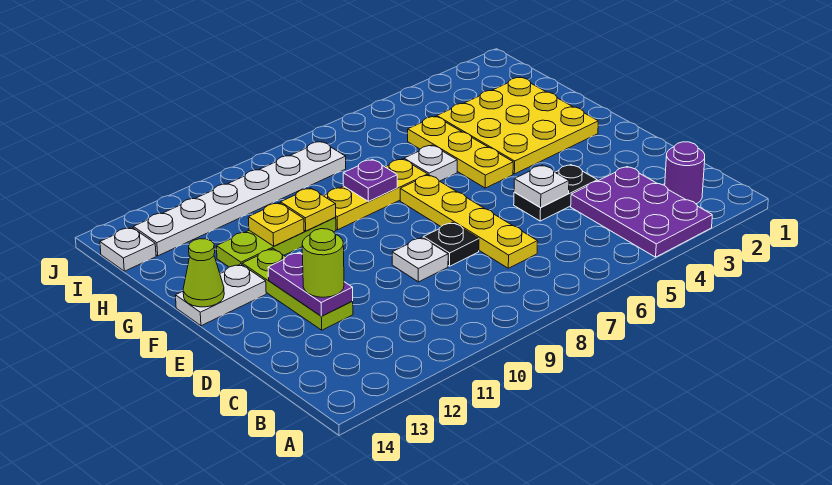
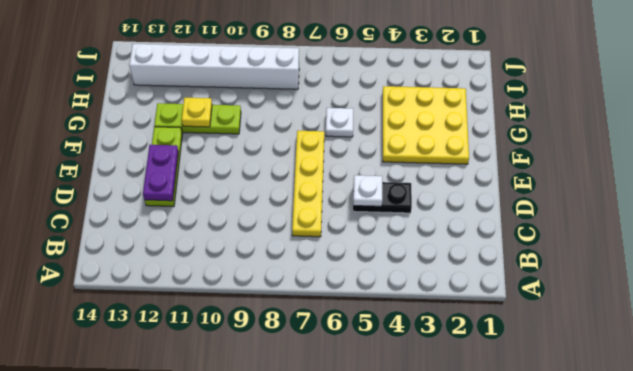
white 1x6 brick [129,44,299,89] -> white 1x6 plate [133,141,346,256]
none -> purple 2x3 plate [571,167,712,257]
none -> purple 1x1 round brick [665,142,705,204]
none -> black 1x1 plate [423,222,479,266]

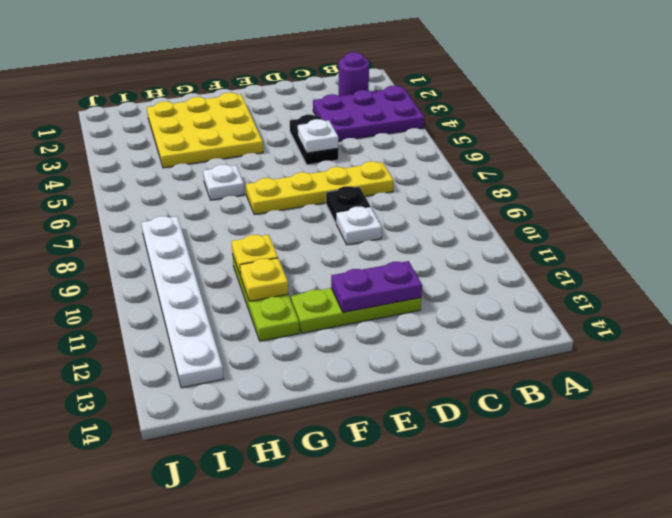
none -> yellow 1x3 plate [408,116,513,188]
none -> white 1x2 plate [175,264,266,326]
none -> yellow 1x3 plate [324,159,428,230]

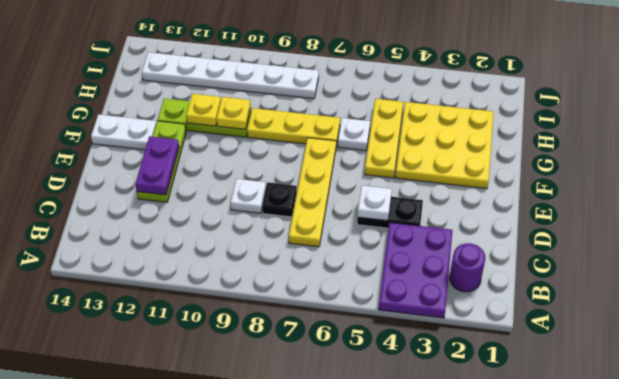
none -> white 1x1 plate [100,227,156,271]
none -> lime 1x1 cone [183,239,224,307]
none -> purple 1x1 plate [343,159,397,201]

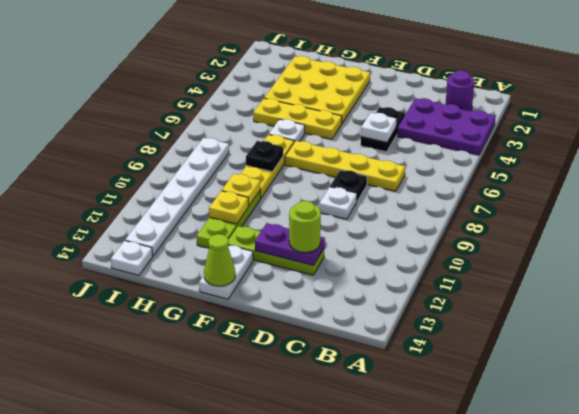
black 1x1 plate [246,141,283,172] -> purple 1x1 plate [343,159,397,201]

